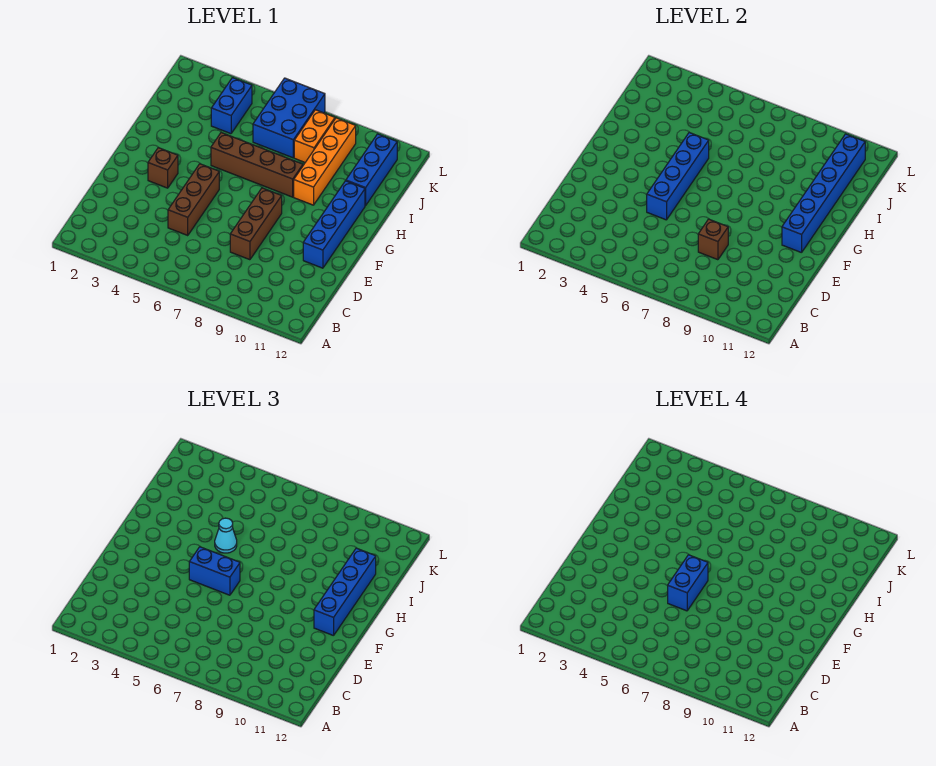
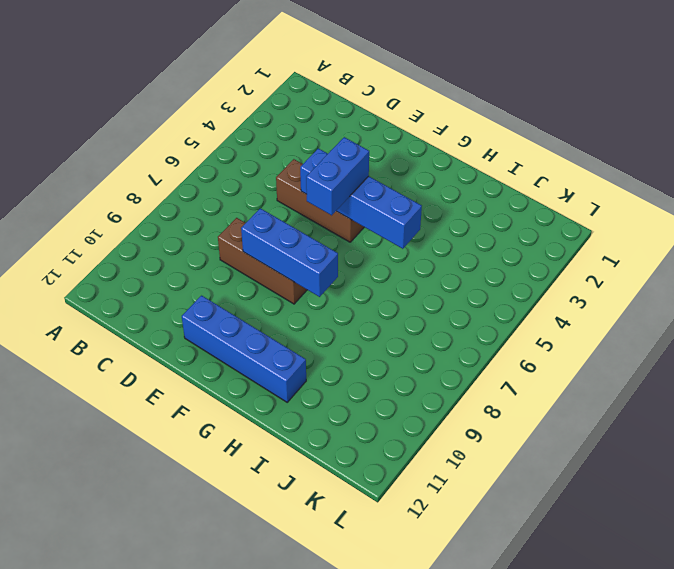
blue 1x3 brick [241,208,338,297] -> blue 1x3 brick moved to [346,134,397,206]
none -> brown 1x1 brick [148,148,178,188]
none -> brown 1x4 brick [211,132,303,197]
none -> orange 1x4 brick [294,118,356,205]

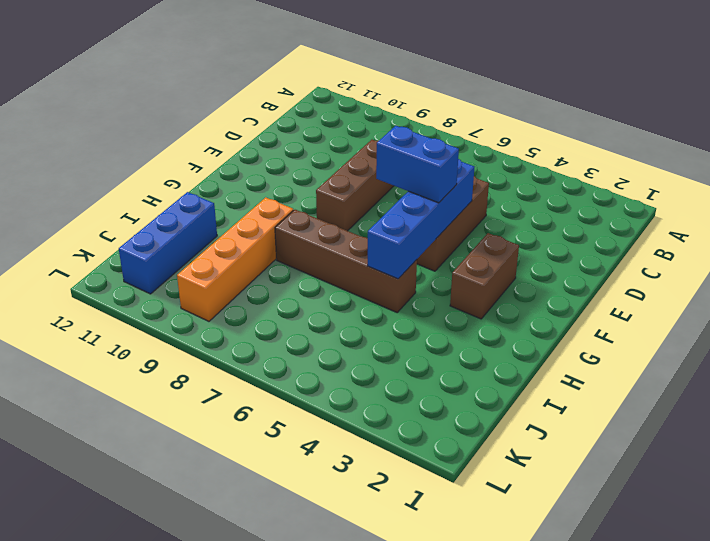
brown 1x2 brick [450,233,519,319] -> brown 1x1 brick [148,148,178,188]
none -> blue 1x4 brick [303,181,365,268]
none -> blue 1x2 brick [211,78,252,134]
none -> blue 2x3 brick [253,78,325,158]

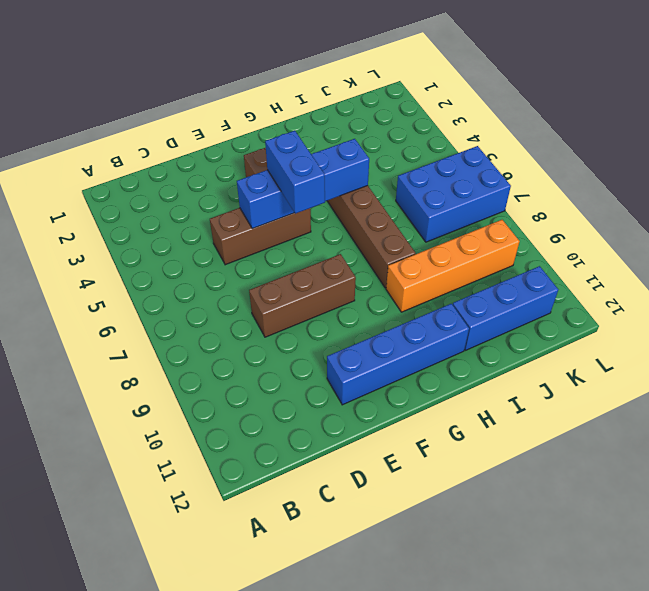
none -> blue 1x2 brick [211,78,252,134]
none -> orange 1x2 brick [294,110,335,162]
none -> brown 1x1 brick [698,219,728,260]

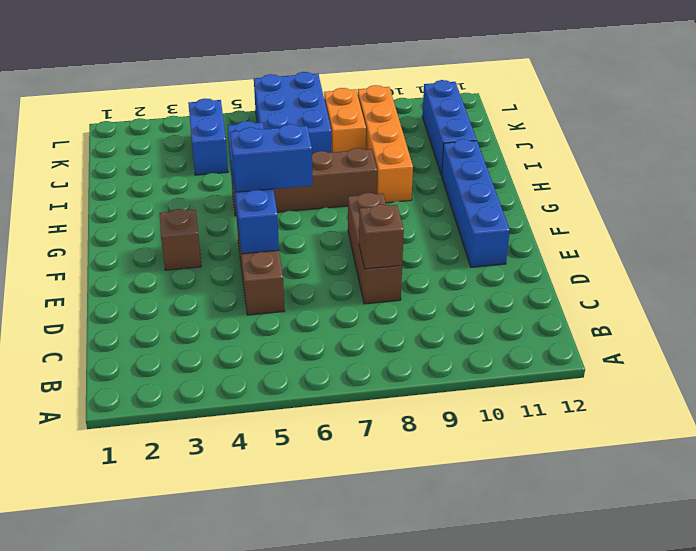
none -> blue 1x6 brick [782,134,865,253]
none -> blue 1x4 brick [314,548,376,636]
none -> cyan 1x1 cone [215,518,237,553]

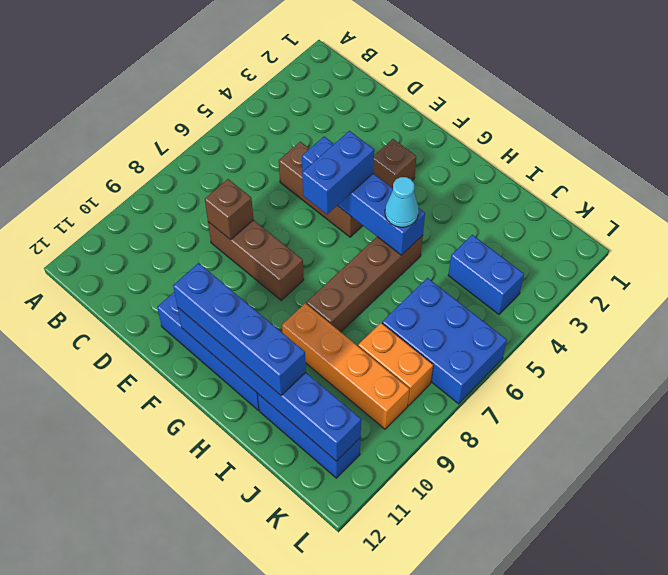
none -> blue 1x2 brick [668,555,708,611]

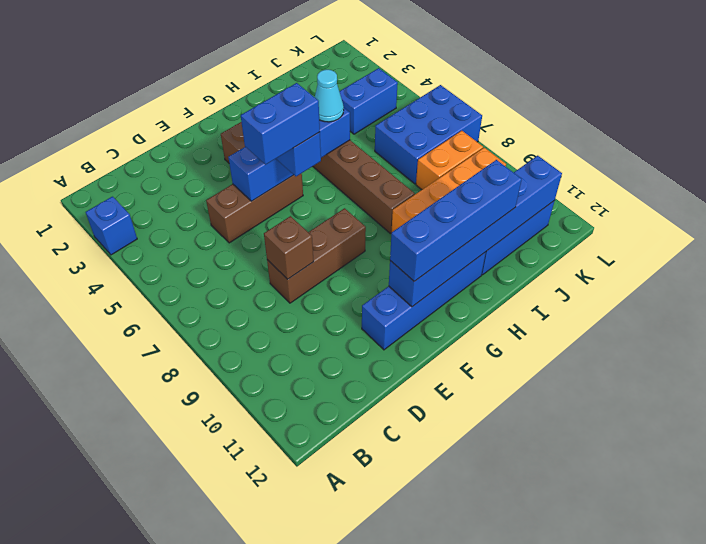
blue 1x1 brick [86,197,137,255] -> none

